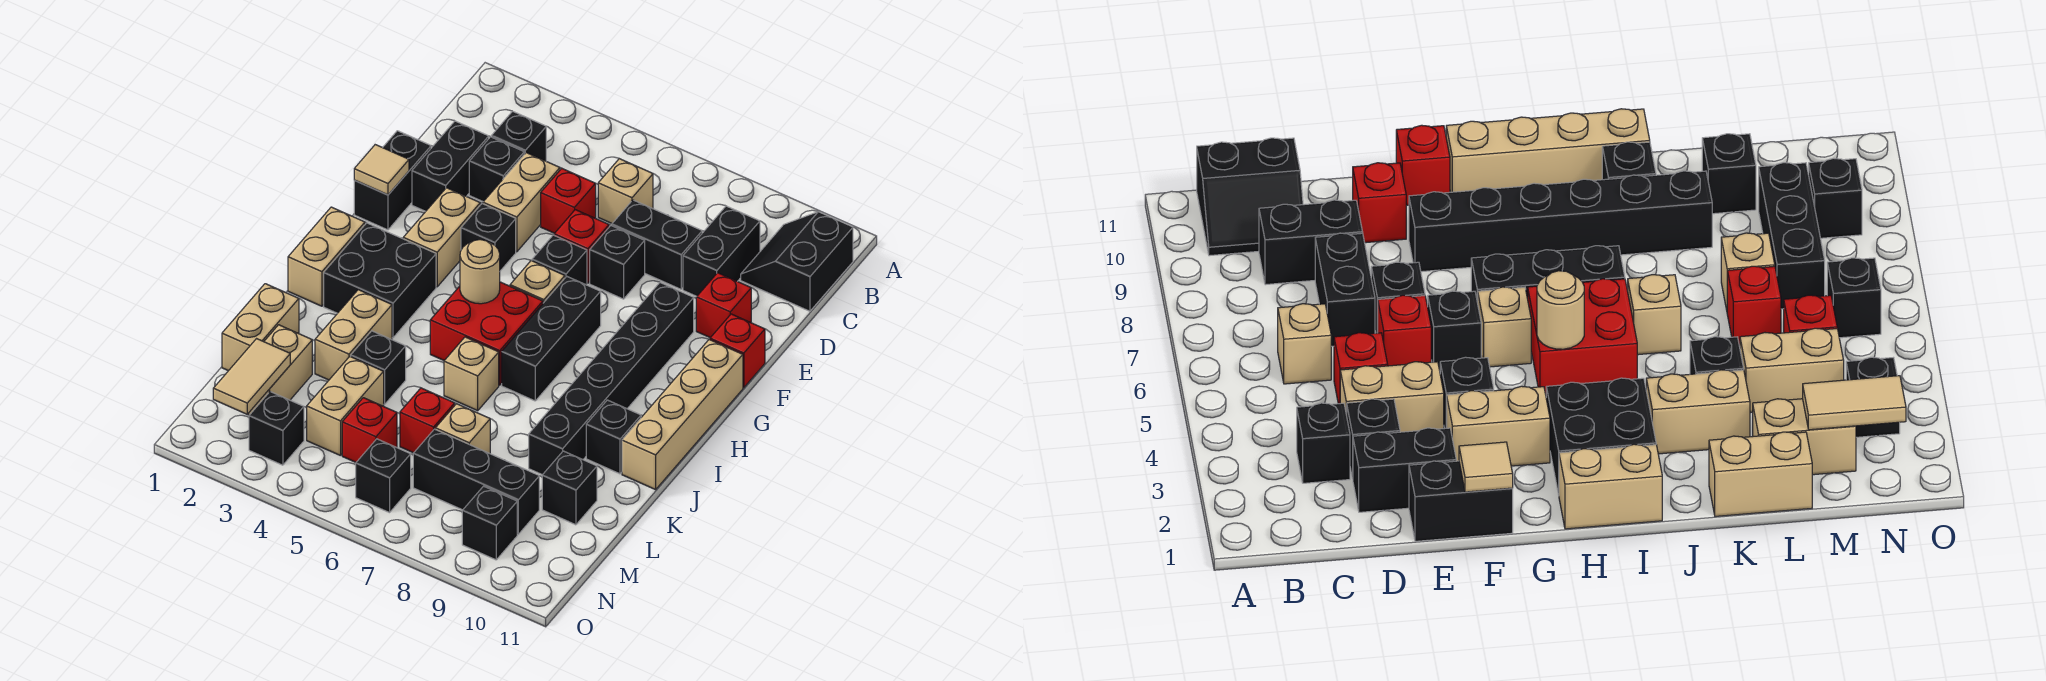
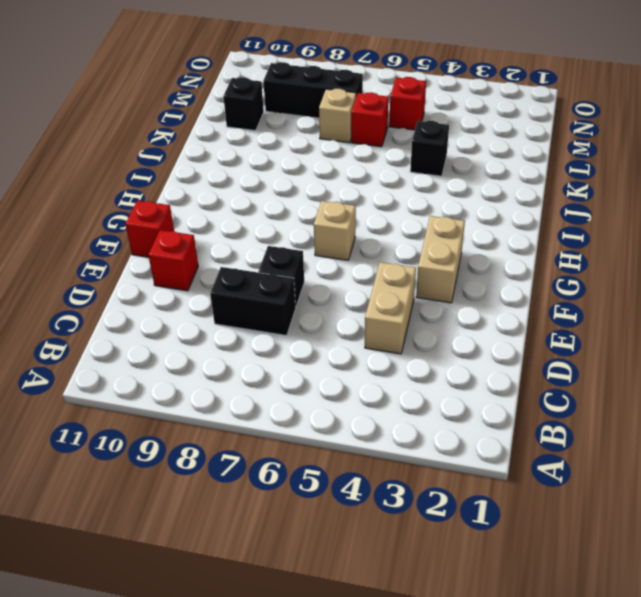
none -> black 2x2 slope [741,212,853,311]
none -> black 1x1 brick [492,111,546,161]
none -> tan 1x1 brick [598,159,653,223]
none -> black 1x2 brick [683,206,760,296]

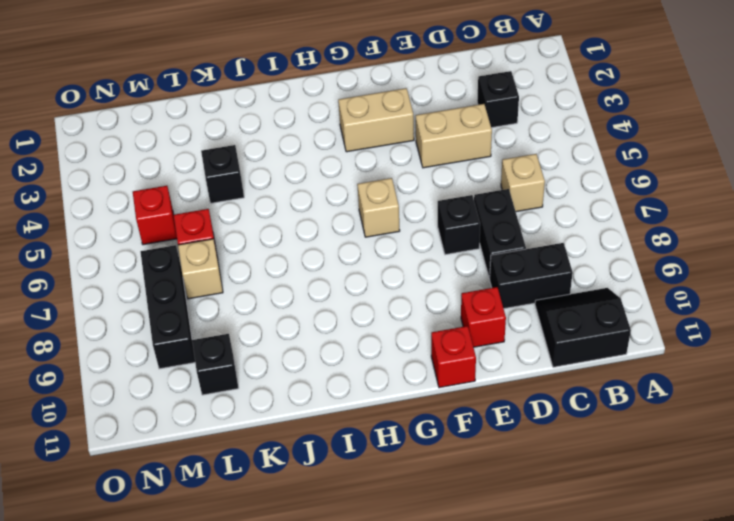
none -> black 1x2 brick [412,121,489,211]
none -> black 1x1 brick [469,137,524,202]
none -> red 1x1 brick [541,168,596,233]
none -> black 1x2 brick [354,131,431,230]

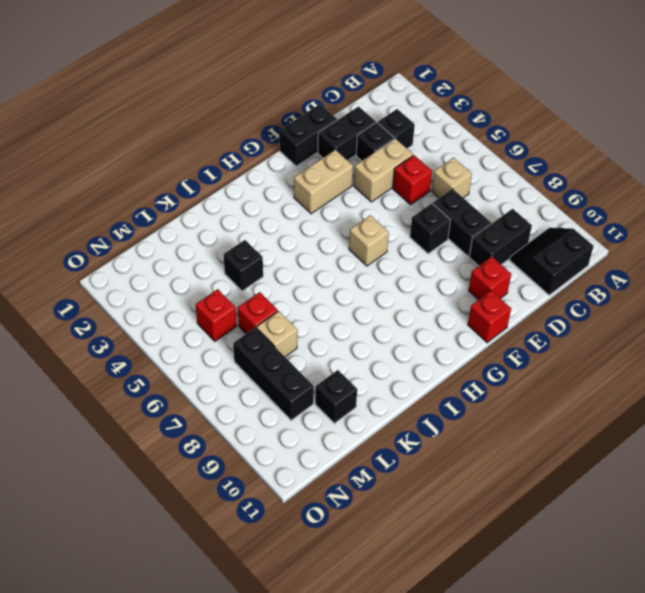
none -> red 1x1 brick [554,210,609,283]
none -> black 1x1 brick [461,204,516,271]
none -> black 1x1 brick [532,235,587,285]
none -> black 1x6 brick [529,283,694,475]

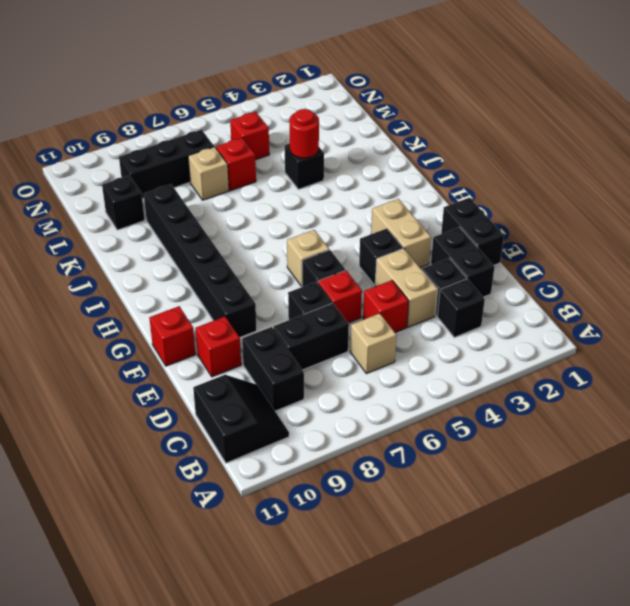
red 1x1 round brick [289,109,319,158] -> none
none -> black 1x3 brick [502,276,601,401]
none -> tan 1x4 brick [622,340,743,490]
none -> tan 1x2 brick [288,207,365,306]
none -> black 2x2 brick [324,223,436,338]

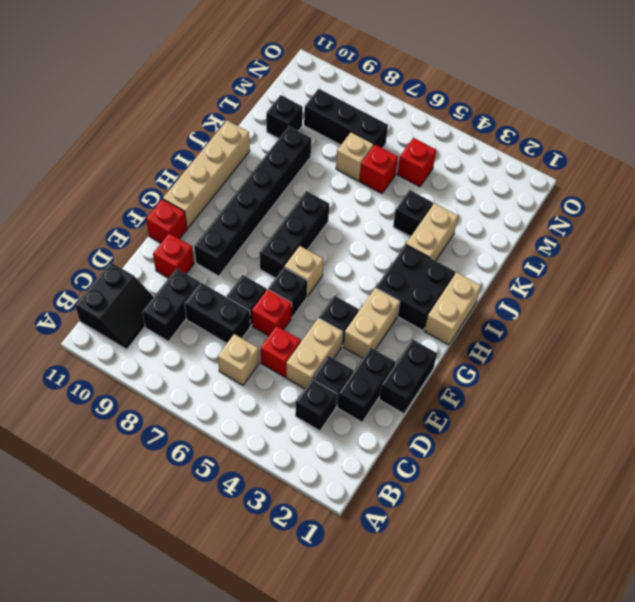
none -> red 2x2 brick [430,282,543,385]
none -> tan 1x1 brick [444,337,499,411]
none -> black 1x1 brick [586,400,641,474]
none -> tan 1x2 brick [222,284,299,371]

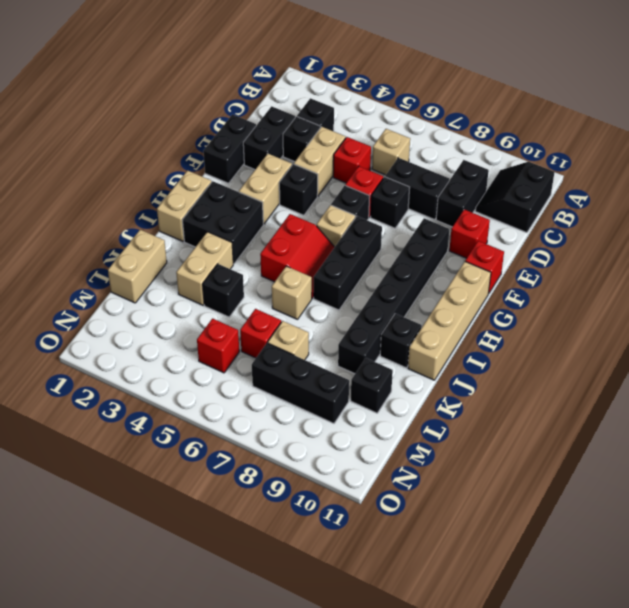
red 2x2 slope [260,214,334,298] -> red 2x2 brick [430,282,543,385]
none -> tan 1x2 brick [248,325,312,415]
none -> tan 1x2 brick [307,356,384,456]
none -> black 1x1 brick [249,392,304,465]
none -> black 1x1 brick [356,439,411,513]

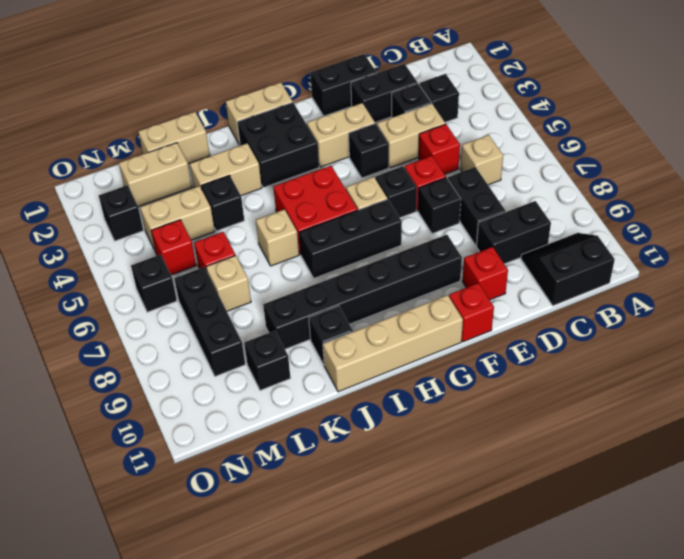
none -> black 1x1 brick [462,486,517,560]
none -> tan 1x1 tile [354,145,409,195]
none -> tan 1x1 round brick [460,240,500,304]
none -> tan 1x2 tile [213,339,290,414]

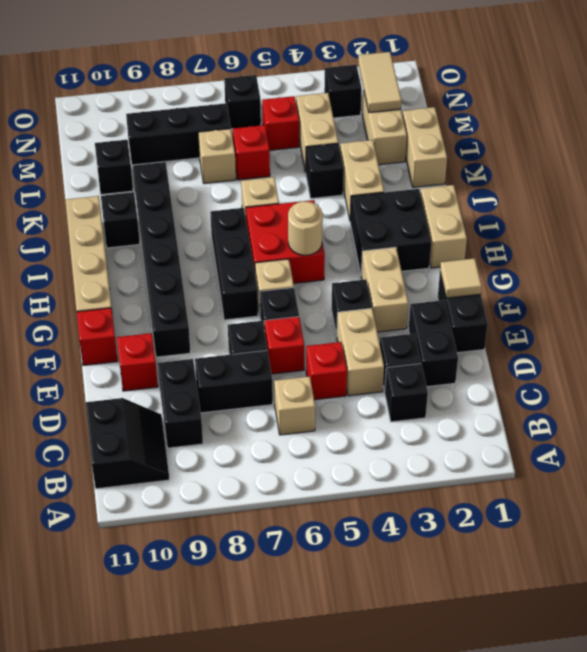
none -> black 1x1 brick [462,486,517,560]

